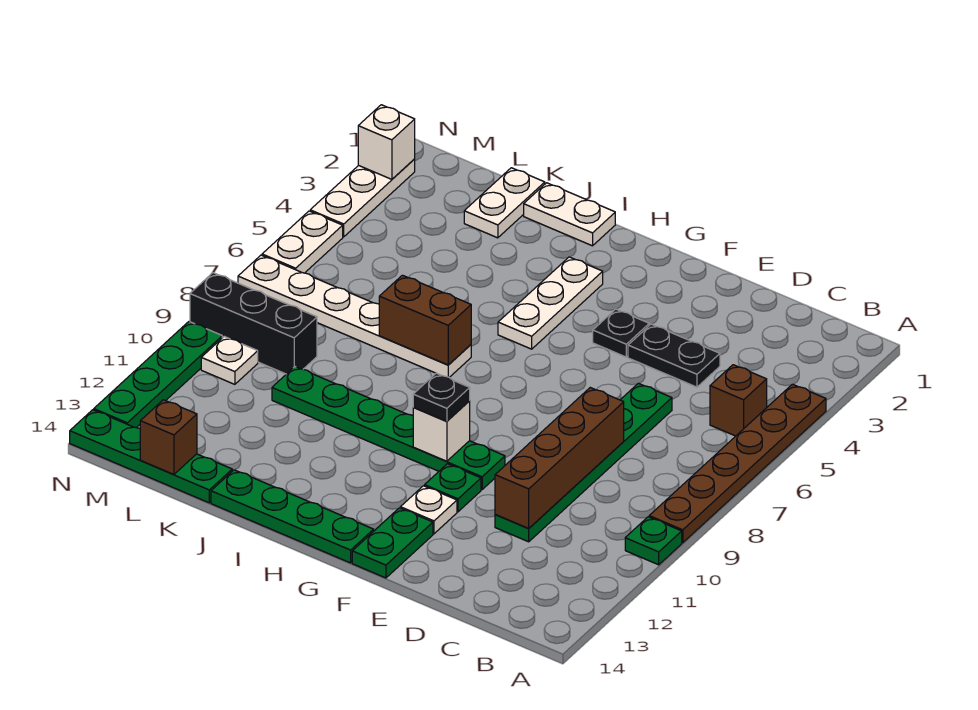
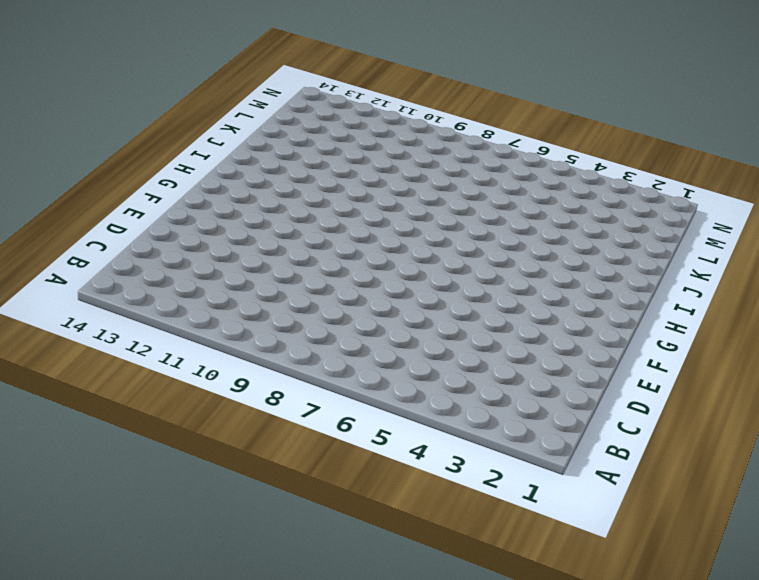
none -> brown 1x6 plate [649,384,826,543]
none -> green 1x1 plate [625,517,682,565]
none -> brown 1x1 brick [710,365,767,436]

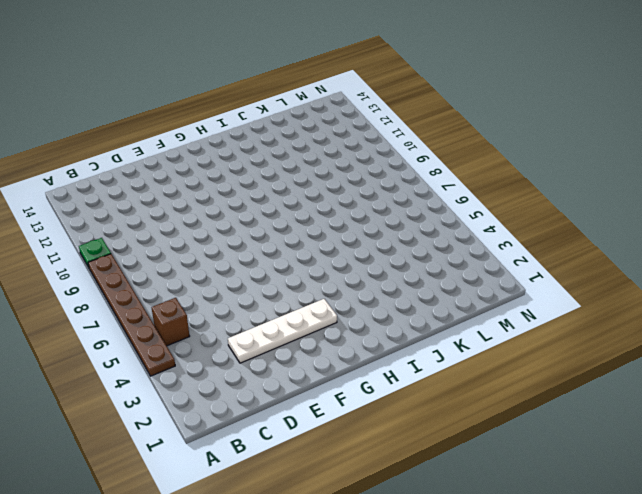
white 1x4 plate [228,299,337,363] -> none
none -> black 1x2 plate [628,324,720,387]
none -> green 1x6 plate [495,383,672,542]
none -> black 1x1 plate [593,309,649,357]

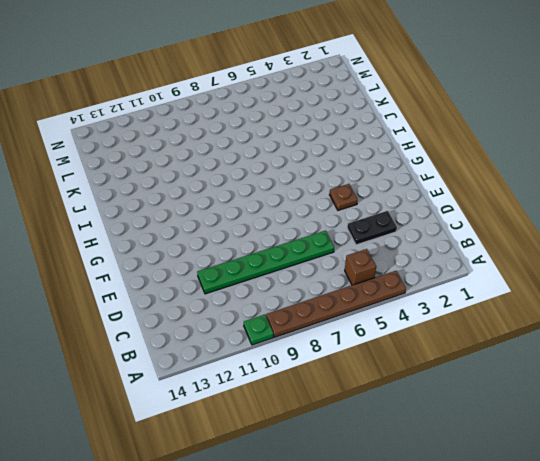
black 1x2 plate [347,211,397,245] -> black 1x2 plate turned to [628,324,720,387]
brown 1x1 plate [330,184,358,210] -> black 1x1 plate [593,309,649,357]
none -> green 1x6 plate [272,367,505,490]
none -> green 1x1 plate [425,464,481,512]
none -> white 1x1 plate [400,486,457,534]

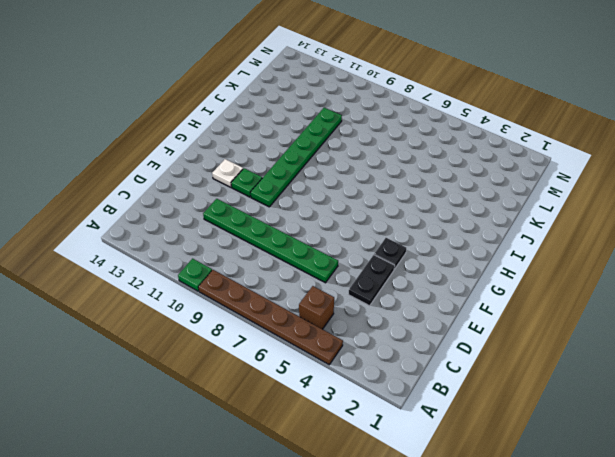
none -> green 1x2 plate [352,508,433,578]
none -> green 1x4 plate [211,470,374,563]
none -> white 1x3 plate [498,257,603,349]

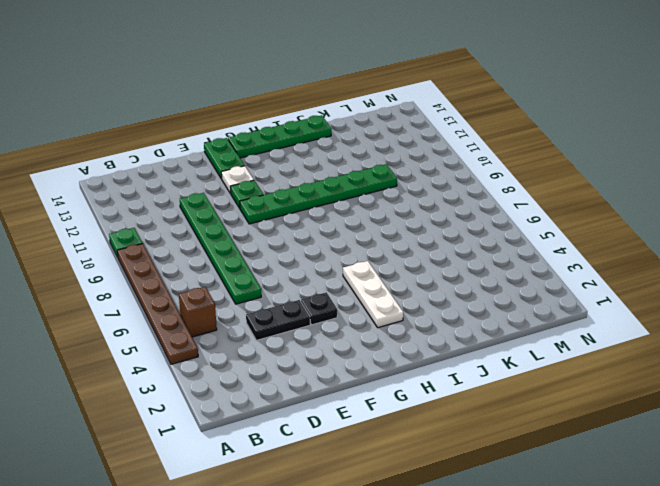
none -> white 1x2 plate [524,183,615,246]
none -> white 1x6 plate [238,255,471,377]
none -> white 1x2 plate [464,168,545,238]

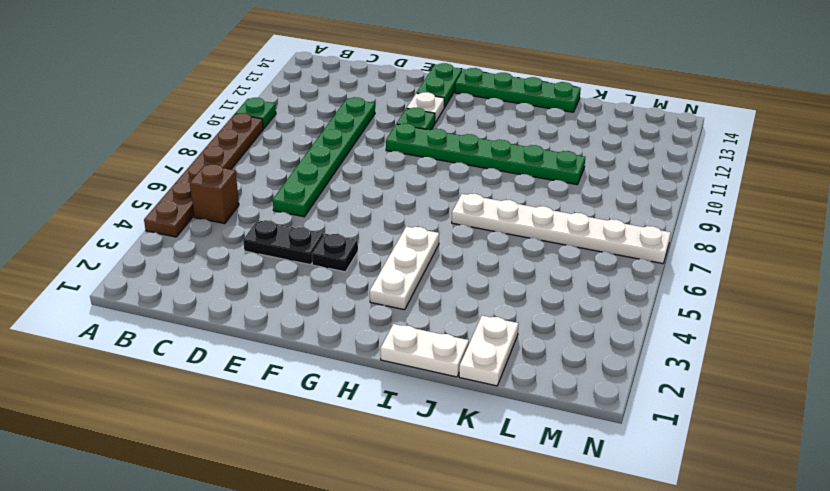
none -> green 1x4 plate [70,410,232,503]
none -> black 1x3 brick [190,273,317,374]
none -> white 1x1 plate [201,336,258,384]

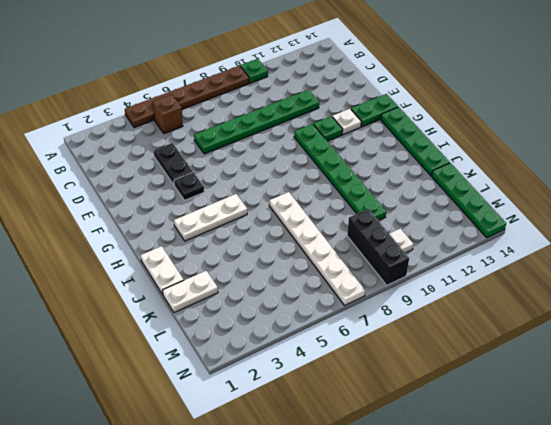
none -> white 1x3 plate [310,159,415,237]
none -> white 1x2 plate [262,211,343,273]
none -> green 1x4 plate [94,322,222,428]

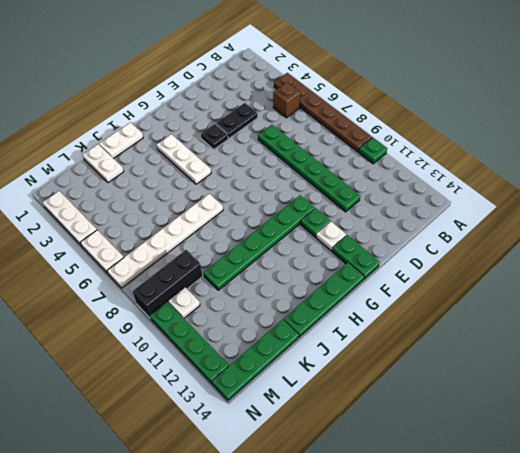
none -> brown 1x4 brick [495,388,624,528]
none -> white 1x1 brick [413,401,470,461]
none -> brown 1x2 brick [379,275,471,365]

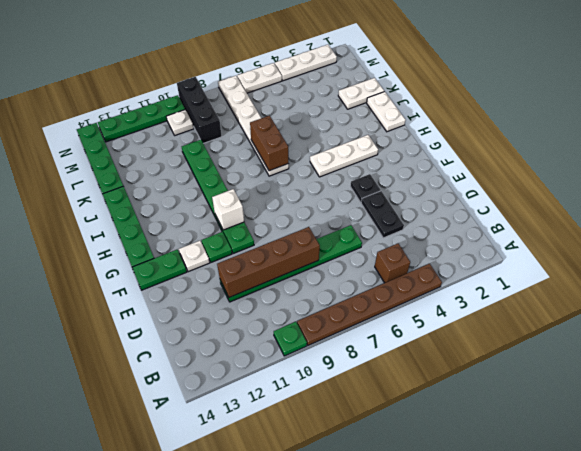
none -> brown 1x1 brick [140,400,197,475]
none -> white 1x1 brick [358,105,415,179]
none -> black 1x1 plate [413,373,470,421]

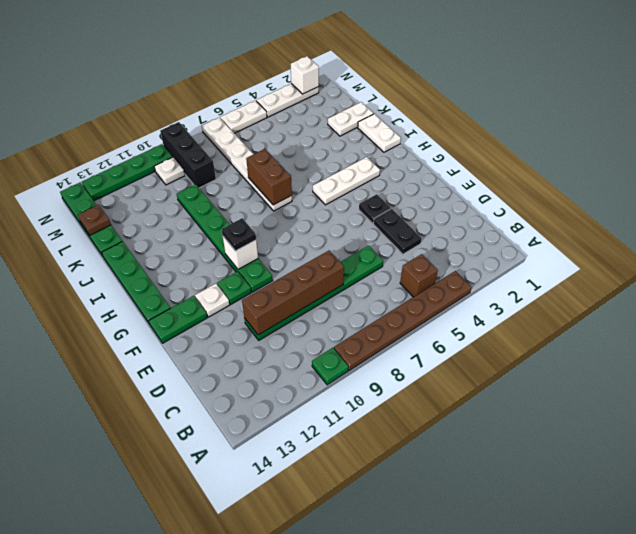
brown 1x1 plate [78,205,111,235] -> brown 1x1 brick [140,400,197,475]

